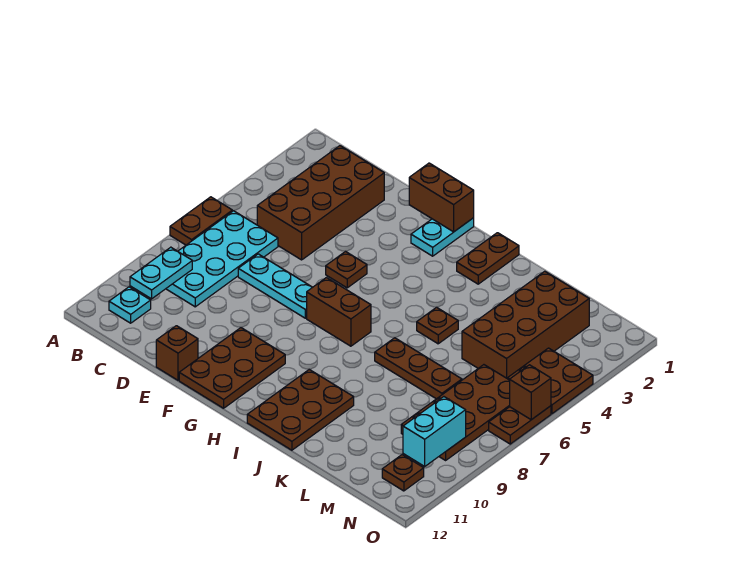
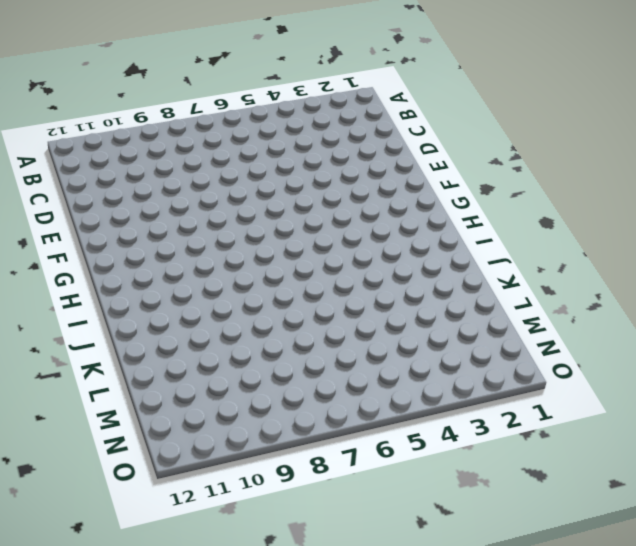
none -> brown 1x2 plate [170,197,232,245]
none -> cyan 2x4 plate [166,211,278,307]
none -> cyan 1x1 plate [109,287,151,323]

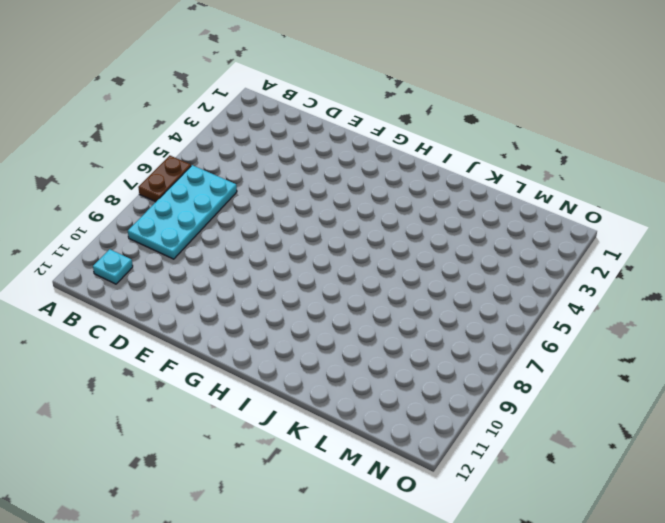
none -> brown 2x4 brick [257,146,384,260]
none -> cyan 1x3 plate [238,254,312,318]
none -> brown 1x1 brick [156,326,198,380]

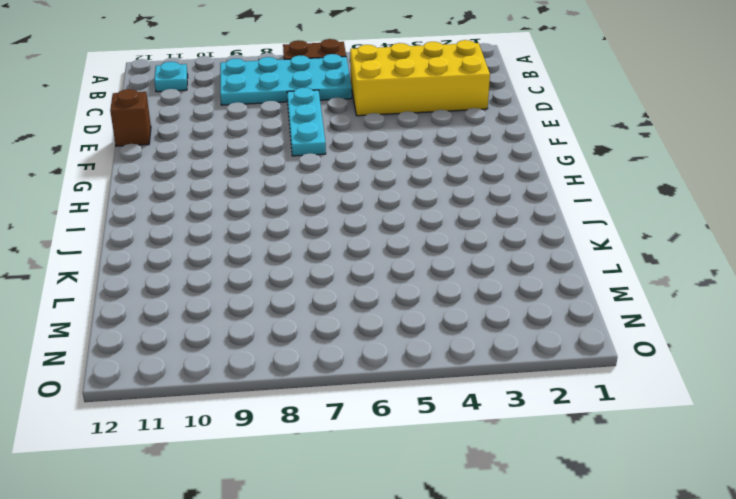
yellow 2x4 brick [350,40,490,116] -> brown 2x4 brick [257,146,384,260]
none -> brown 1x1 plate [326,252,367,288]
none -> brown 2x3 plate [179,328,285,408]
none -> cyan 1x2 plate [411,218,474,256]

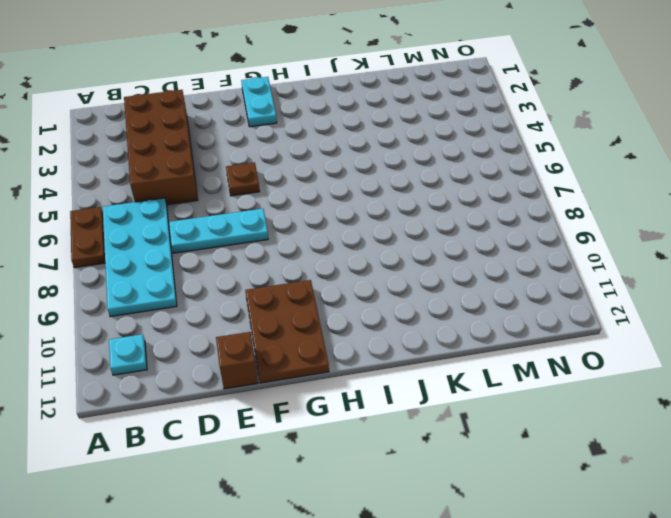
none -> brown 1x2 brick [307,278,371,346]
none -> brown 1x2 plate [457,233,519,284]
none -> brown 2x3 plate [247,370,354,450]

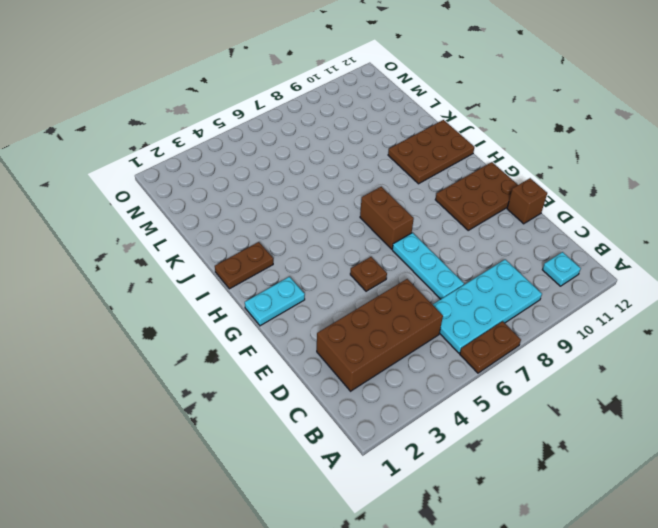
none -> brown 1x1 plate [417,307,458,344]
none -> brown 1x3 plate [375,338,462,399]
none -> brown 2x4 brick [462,271,589,379]

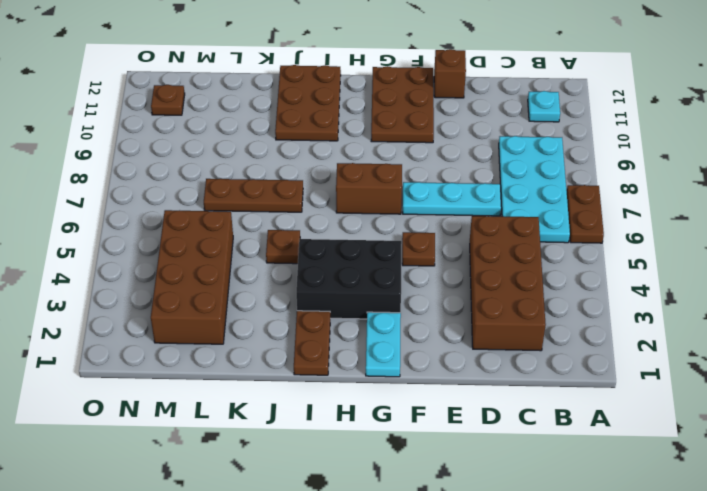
black 2x3 brick [296,239,402,319] -> none
none -> brown 2x4 plate [401,365,510,460]
none -> brown 2x2 plate [508,348,593,414]
none -> brown 1x2 plate [489,406,551,444]

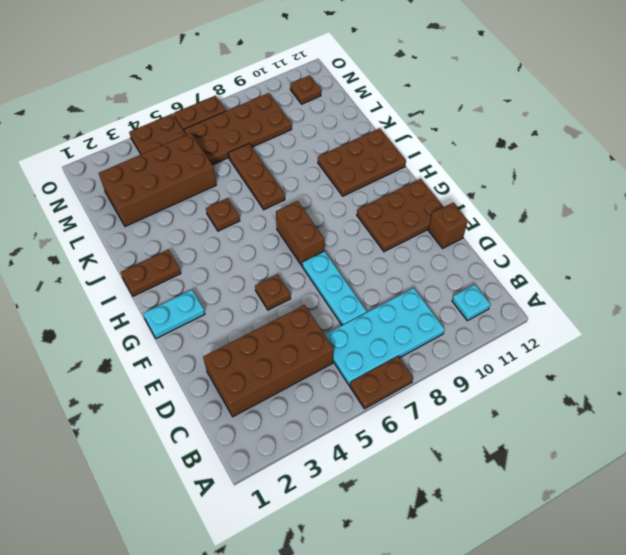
none -> cyan 1x2 plate [130,247,192,299]
none -> brown 1x2 brick [409,163,474,232]
none -> cyan 1x2 brick [403,397,466,466]

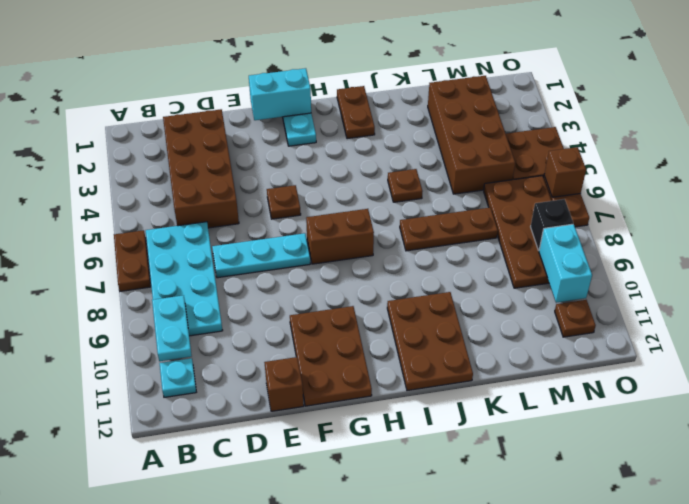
cyan 1x2 brick [249,68,311,120] -> brown 1x2 brick [409,163,474,232]
black 1x1 brick [531,199,573,250] -> none

